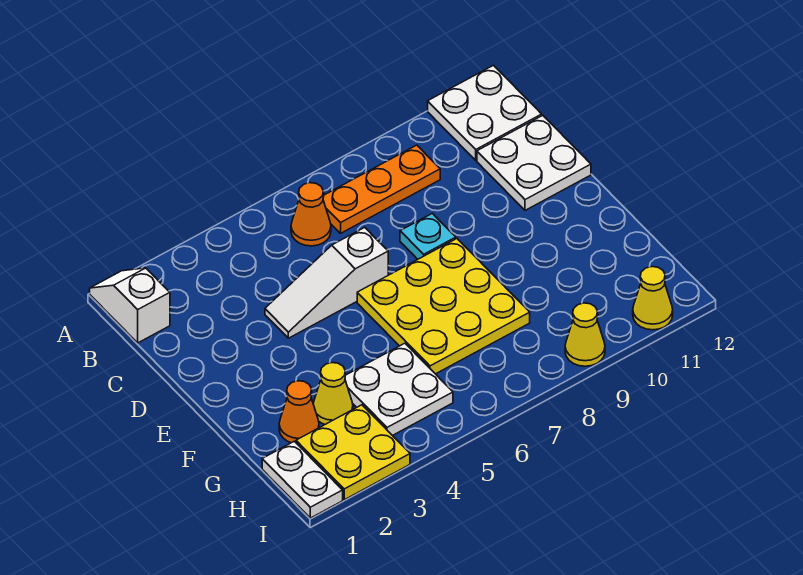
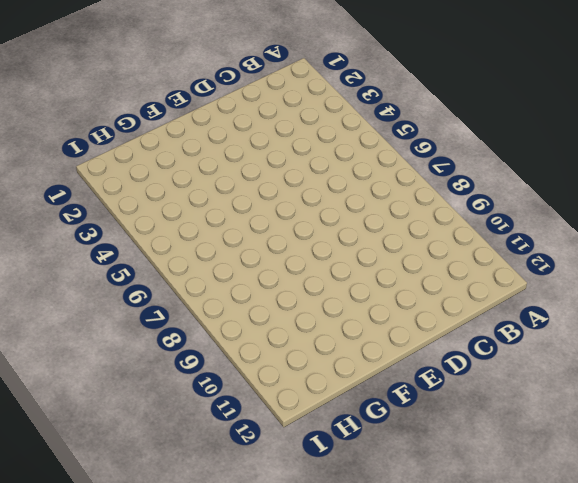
none -> white 1x2 slope [90,268,170,343]
none -> white 2x2 plate [428,65,542,160]
none -> orange 1x1 cone [291,183,331,246]

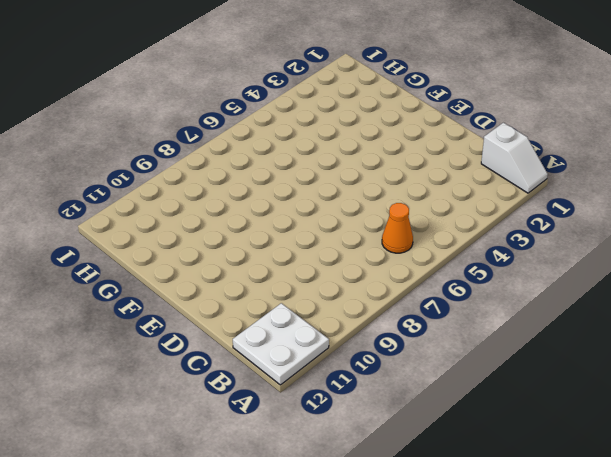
none -> orange 1x3 plate [323,145,440,233]
none -> white 2x2 plate [477,115,591,210]
none -> white 1x3 slope [265,227,388,338]

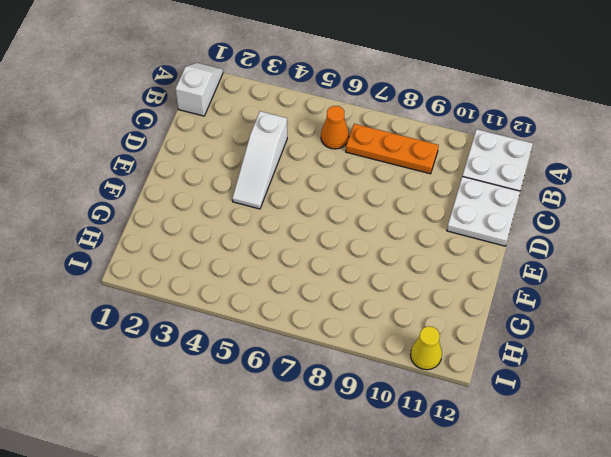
white 1x3 slope [232,111,287,209] -> white 1x3 slope turned to [265,227,388,338]
none -> cyan 1x1 plate [400,213,456,259]
none -> yellow 3x3 plate [357,239,530,374]
none -> orange 1x1 cone [279,381,319,443]

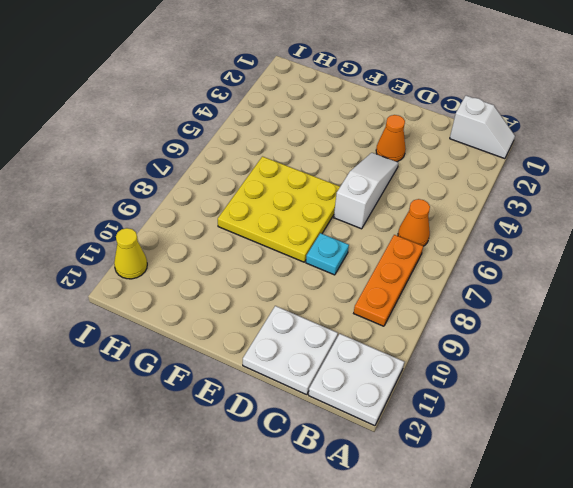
orange 1x1 cone [376,115,406,162] -> orange 1x1 cone moved to [279,381,319,443]
none -> yellow 1x1 cone [313,363,353,424]
none -> white 2x2 plate [345,343,453,436]
none -> white 1x2 plate [262,441,343,518]

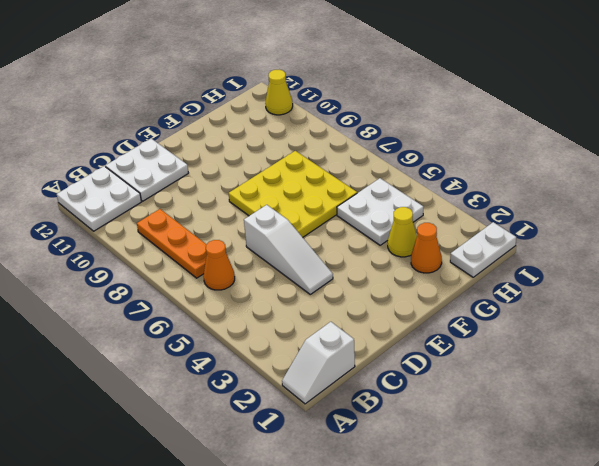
none -> cyan 1x1 plate [400,213,456,259]
none -> yellow 2x2 plate [296,405,410,500]
none -> yellow 1x1 cone [565,303,605,366]

